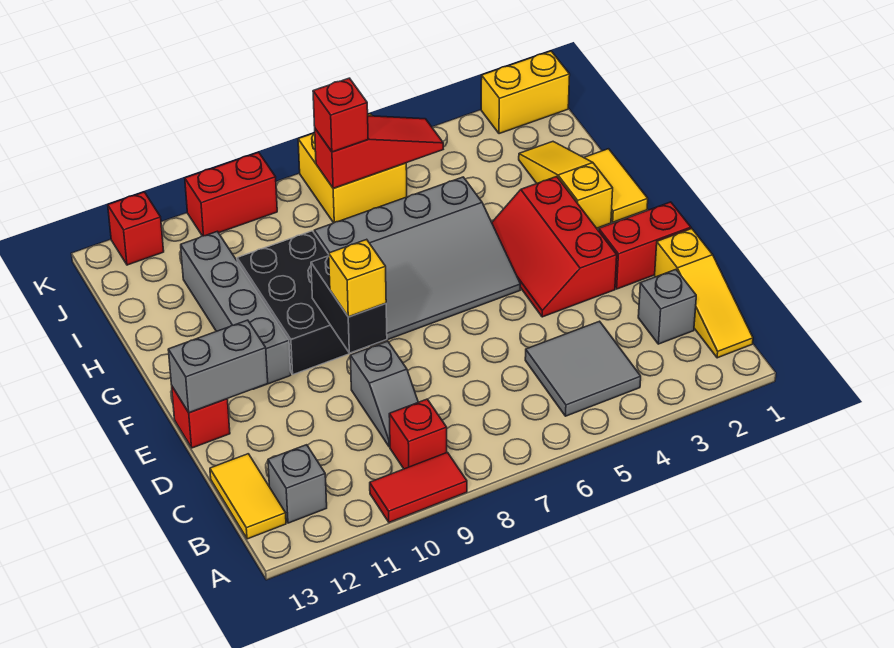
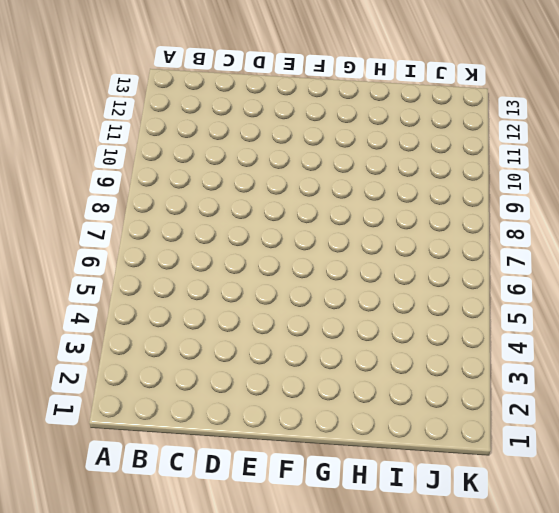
none -> red 1x2 tile [370,452,467,522]
none -> yellow 1x3 slope [655,229,753,358]
none -> grey 2x2 tile [525,321,641,416]

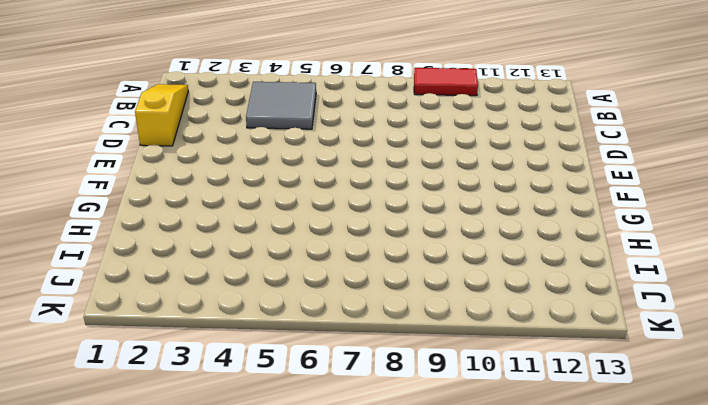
none -> red 1x1 brick [389,399,447,469]
none -> grey 1x1 brick [268,445,327,523]
none -> yellow 1x2 tile [210,454,286,539]

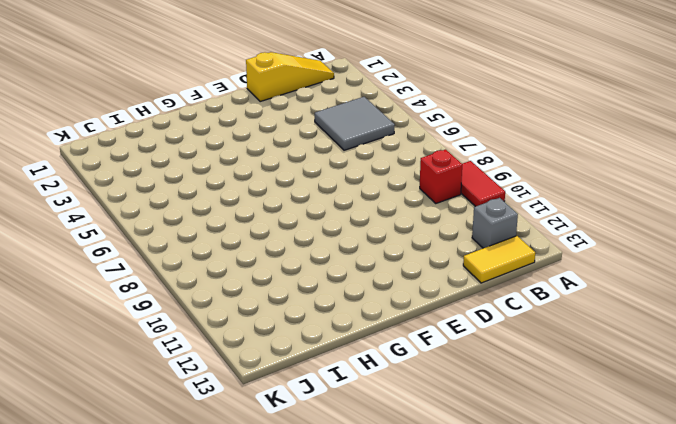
none -> grey 1x1 brick [638,270,696,344]
none -> grey 1x2 slope [350,341,418,447]
none -> red 1x2 brick [599,202,691,289]

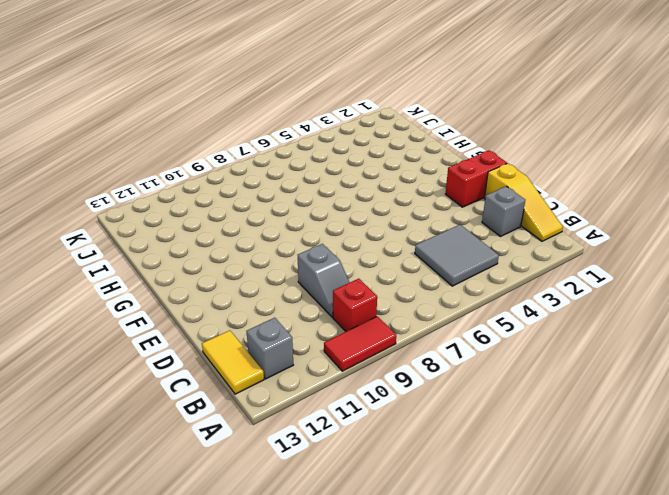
none -> red 2x3 slope [492,176,617,317]
none -> red 1x1 brick [172,387,230,448]
none -> grey 3x4 slope [314,177,520,346]

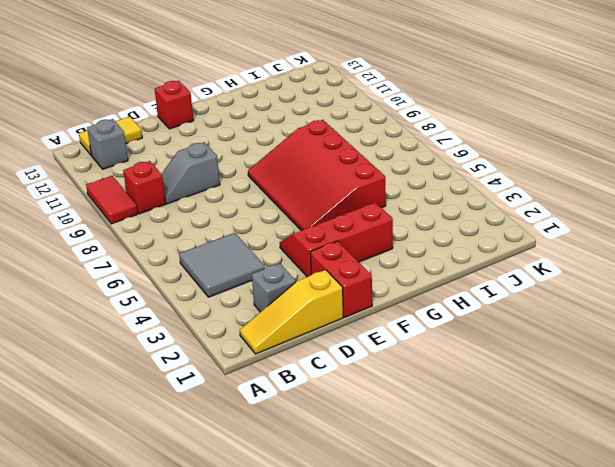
red 3x4 slope [248,120,386,231] -> grey 3x4 slope [314,177,520,346]
none -> black 2x3 brick [237,231,366,375]
none -> grey 1x4 brick [181,232,291,389]
none -> yellow 1x2 tile [584,149,648,222]

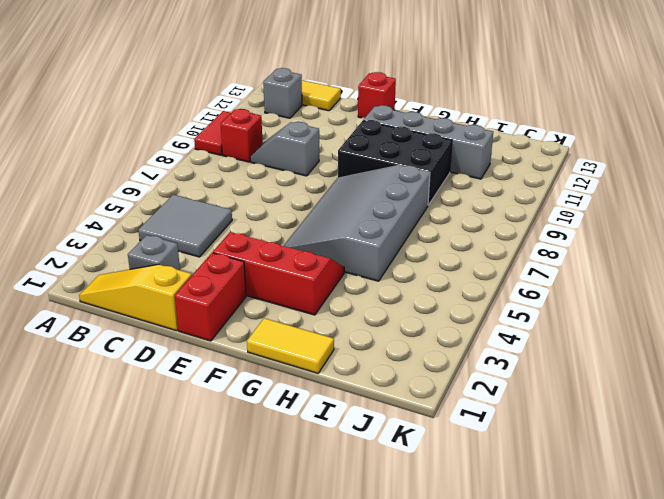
none -> yellow 1x3 slope [519,142,613,228]
none -> yellow 2x2 brick [298,114,407,223]
none -> yellow 1x2 brick [481,51,570,134]

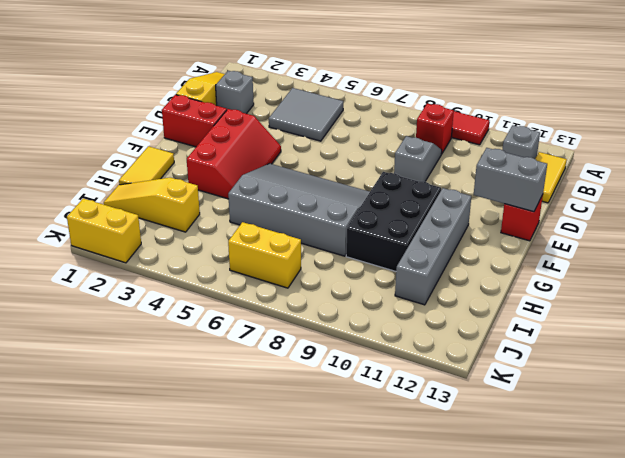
yellow 1x3 slope [104,178,200,232] -> yellow 1x3 slope turned to [519,142,613,228]
yellow 1x2 brick [228,222,301,288] -> yellow 2x2 brick [298,114,407,223]
none -> red 1x2 brick [185,152,277,236]
none -> red 1x1 brick [108,192,164,265]
none -> black 1x2 brick [311,256,387,353]

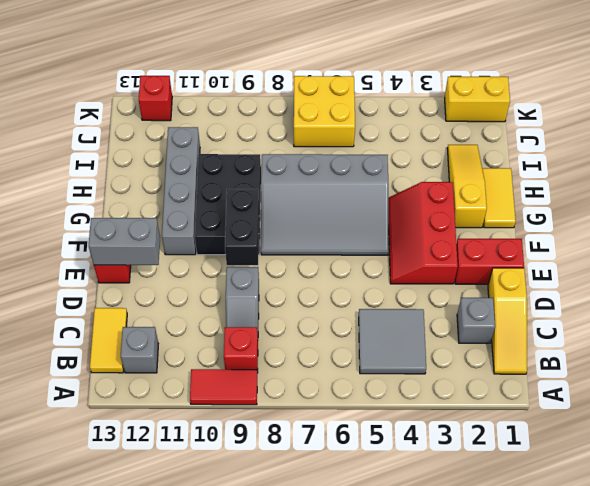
none -> red 1x2 brick [185,152,277,236]
none -> red 1x3 slope [315,116,443,188]
none -> yellow 1x1 brick [329,239,386,317]

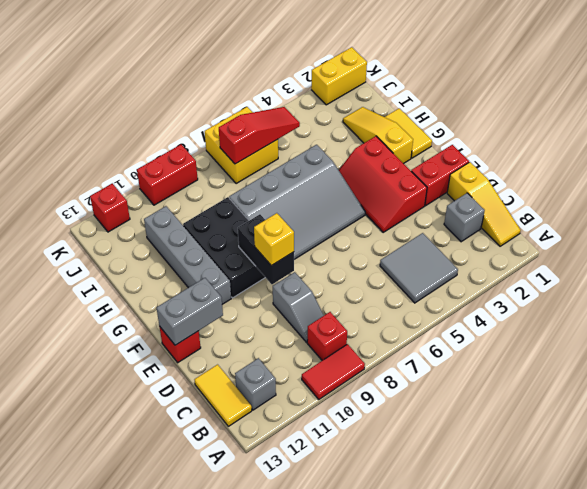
none -> red 1x1 brick [313,78,368,152]

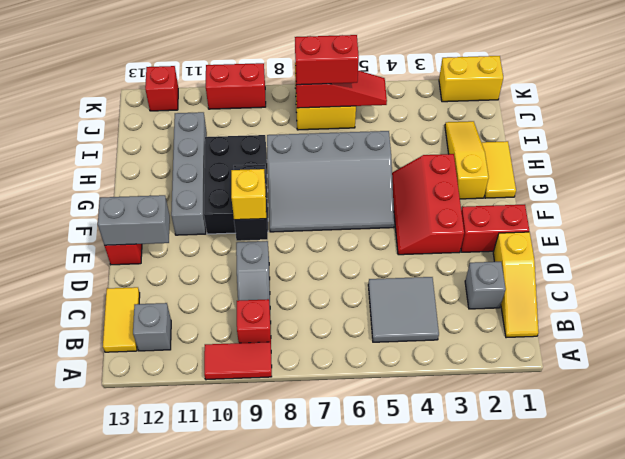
red 1x2 brick [295,35,359,85] -> red 1x1 brick [313,78,368,152]

